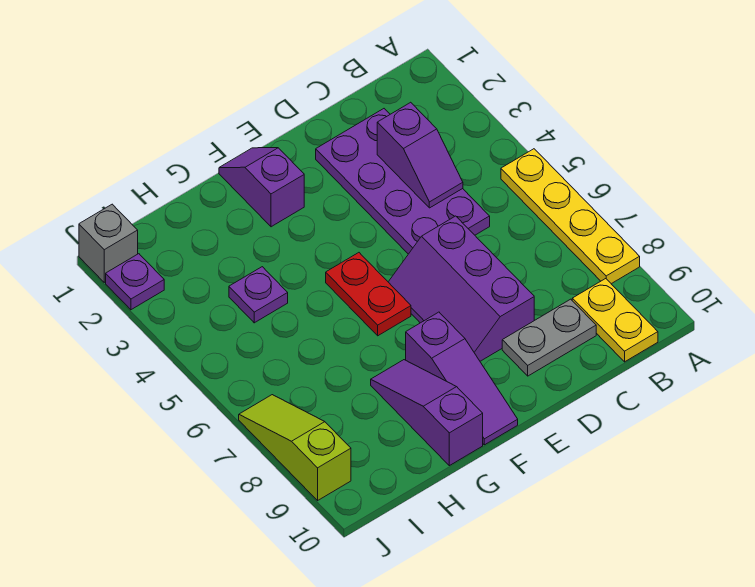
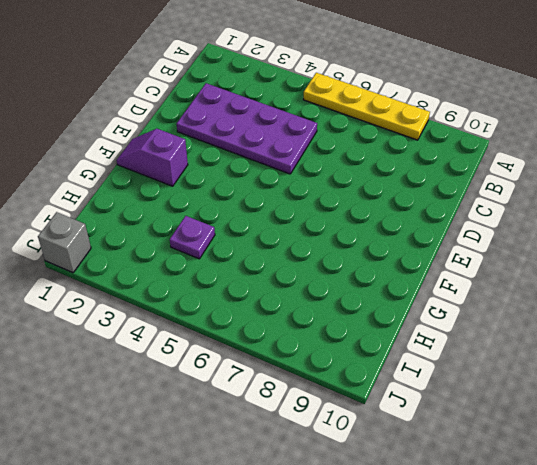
none -> yellow 1x2 plate [572,279,658,362]
none -> grey 1x2 plate [502,299,596,376]
none -> purple 2x3 slope [389,216,534,361]

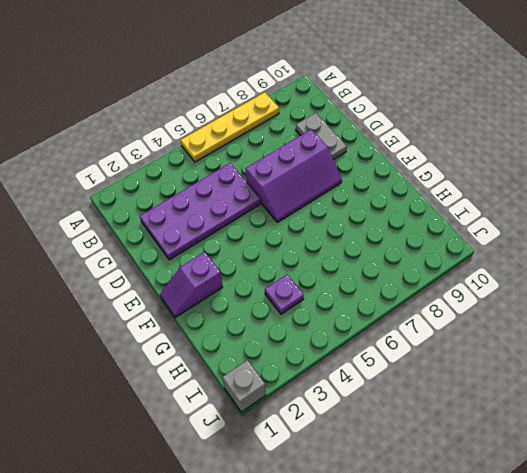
none -> yellow 1x2 plate [572,279,658,362]
none -> red 1x2 plate [326,253,411,336]
none -> purple 1x3 slope [406,312,518,445]

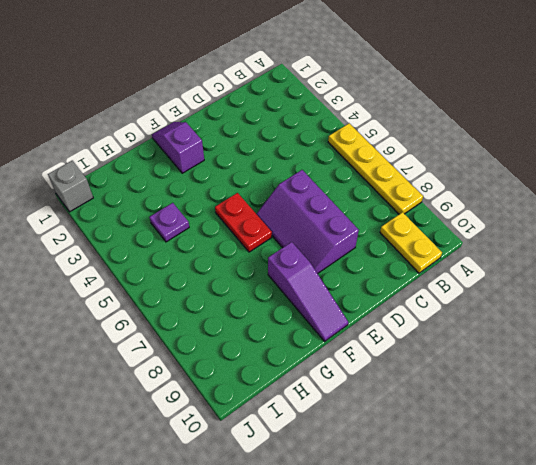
none -> purple 2x4 plate [316,109,490,254]
none -> grey 1x2 plate [502,299,596,376]
none -> purple 1x3 slope [371,360,483,466]

